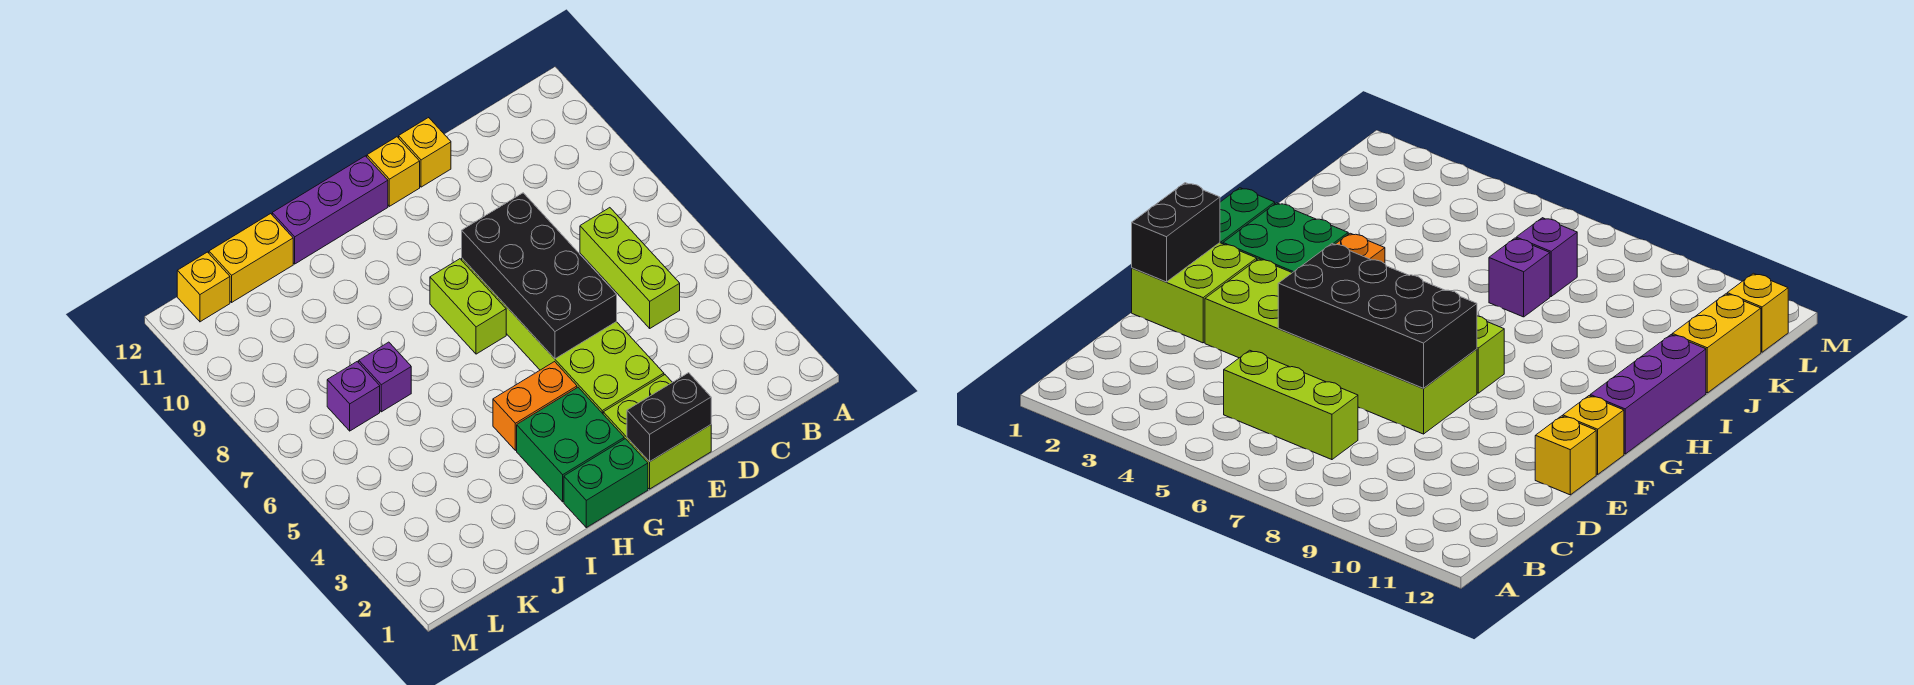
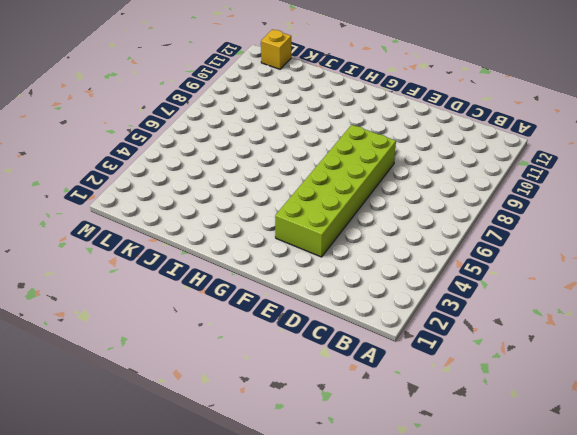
none -> lime 1x3 brick [580,208,680,328]
none -> lime 2x2 brick [603,375,711,489]
none -> yellow 1x1 brick [399,117,451,187]

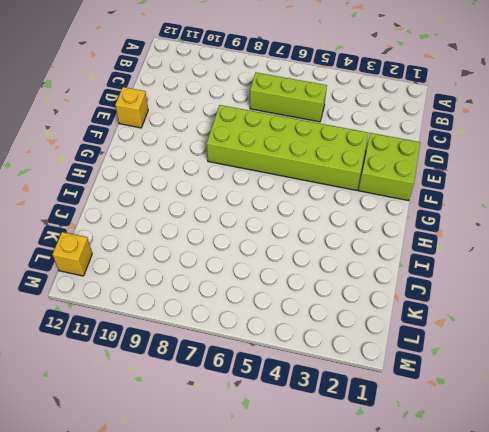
none -> yellow 1x1 brick [367,137,420,206]
none -> green 1x2 brick [564,439,648,528]
none -> green 2x2 brick [517,387,624,502]

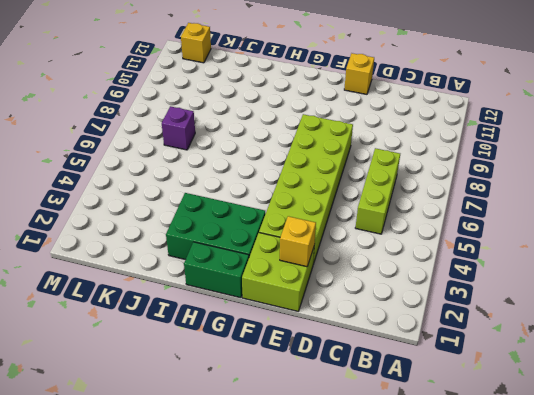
yellow 1x1 brick [280,216,316,267] -> yellow 1x1 brick moved to [367,137,420,206]
green 2x3 brick [166,193,265,260] -> green 2x2 brick [517,387,624,502]
none -> orange 1x2 brick [493,362,577,450]
none -> lime 1x2 brick [430,259,506,354]
none -> purple 1x3 brick [272,156,388,264]

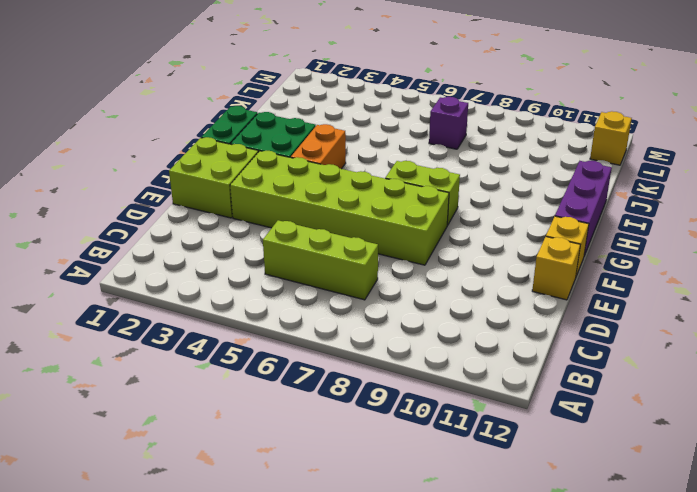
none -> purple 1x1 brick [359,342,411,412]
none -> yellow 1x2 brick [209,214,293,302]
none -> black 1x2 brick [627,373,711,462]

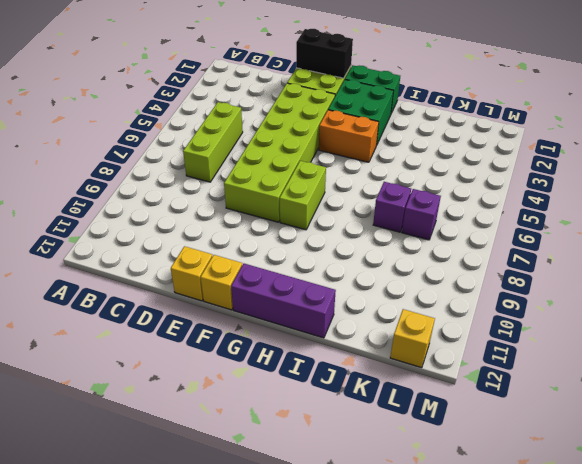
none -> yellow 1x2 brick [209,214,293,302]
none -> black 2x4 brick [462,193,617,359]

